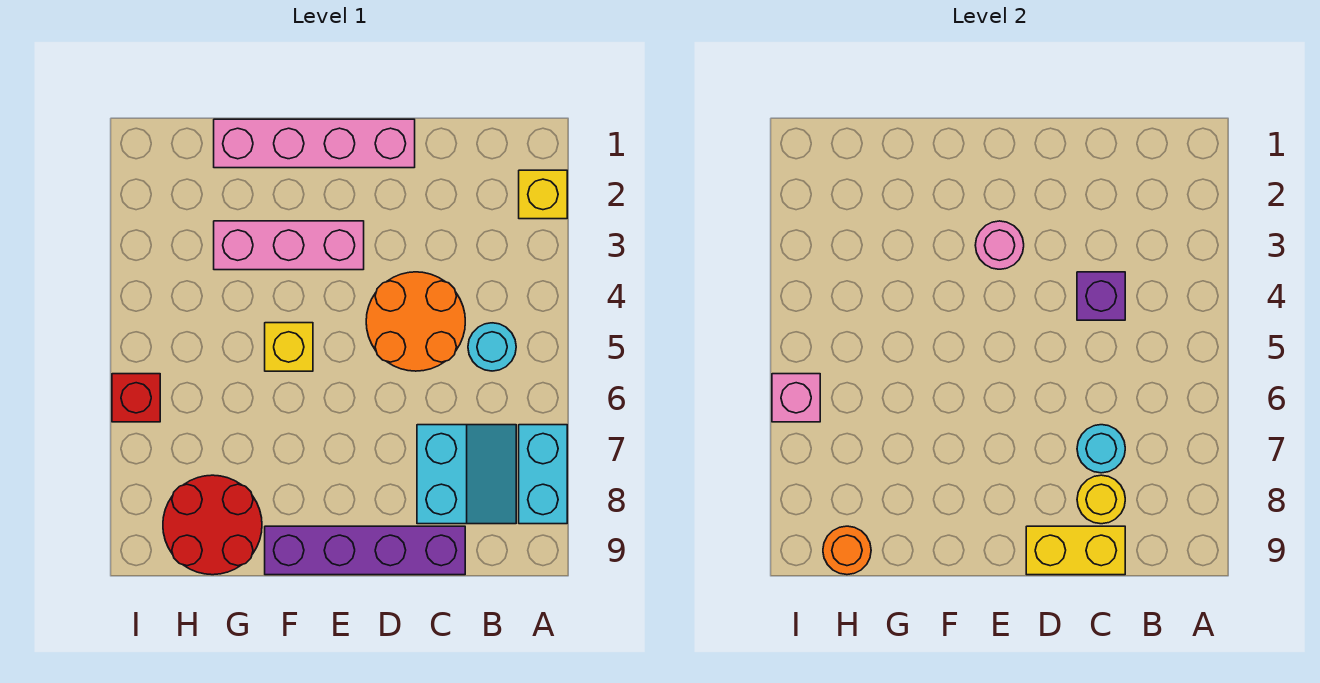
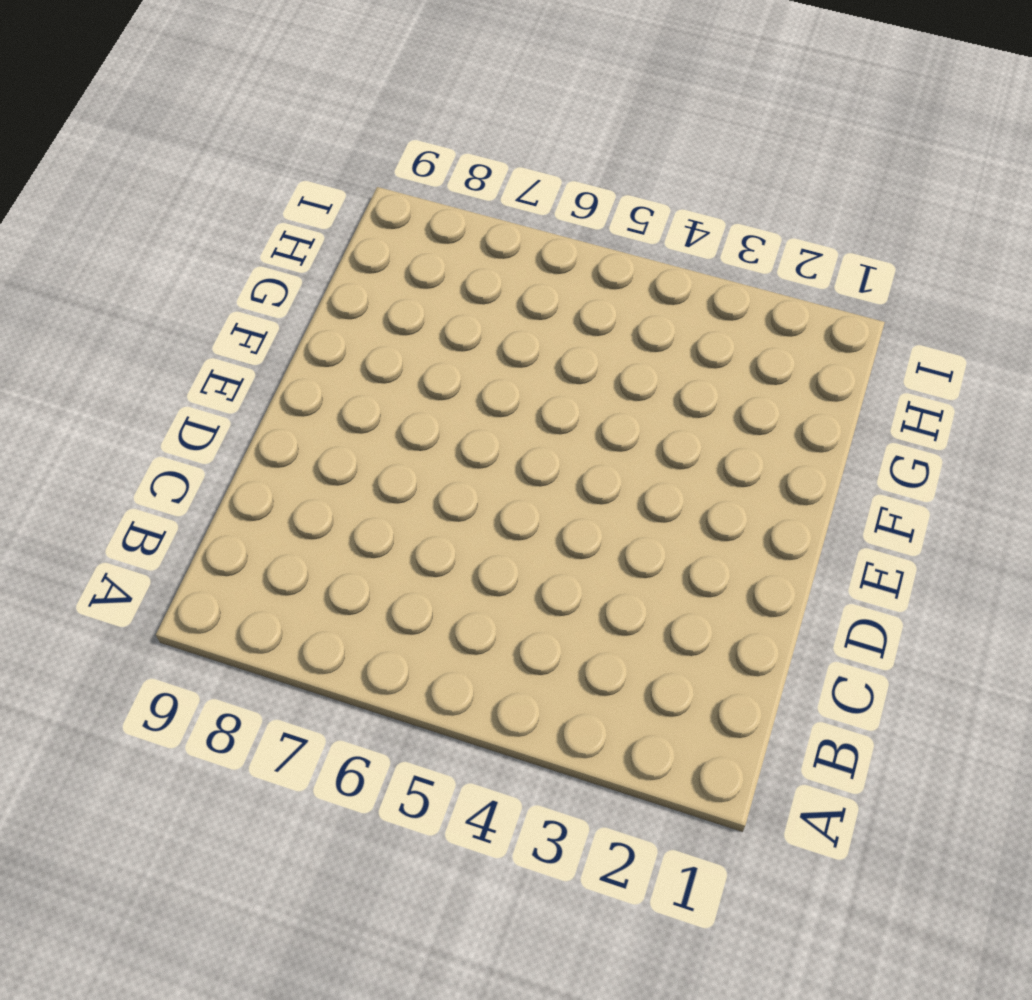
none -> yellow 1x1 brick [519,170,567,219]
none -> cyan 1x2 brick [519,425,567,524]
none -> cyan 1x1 round brick [468,323,516,371]

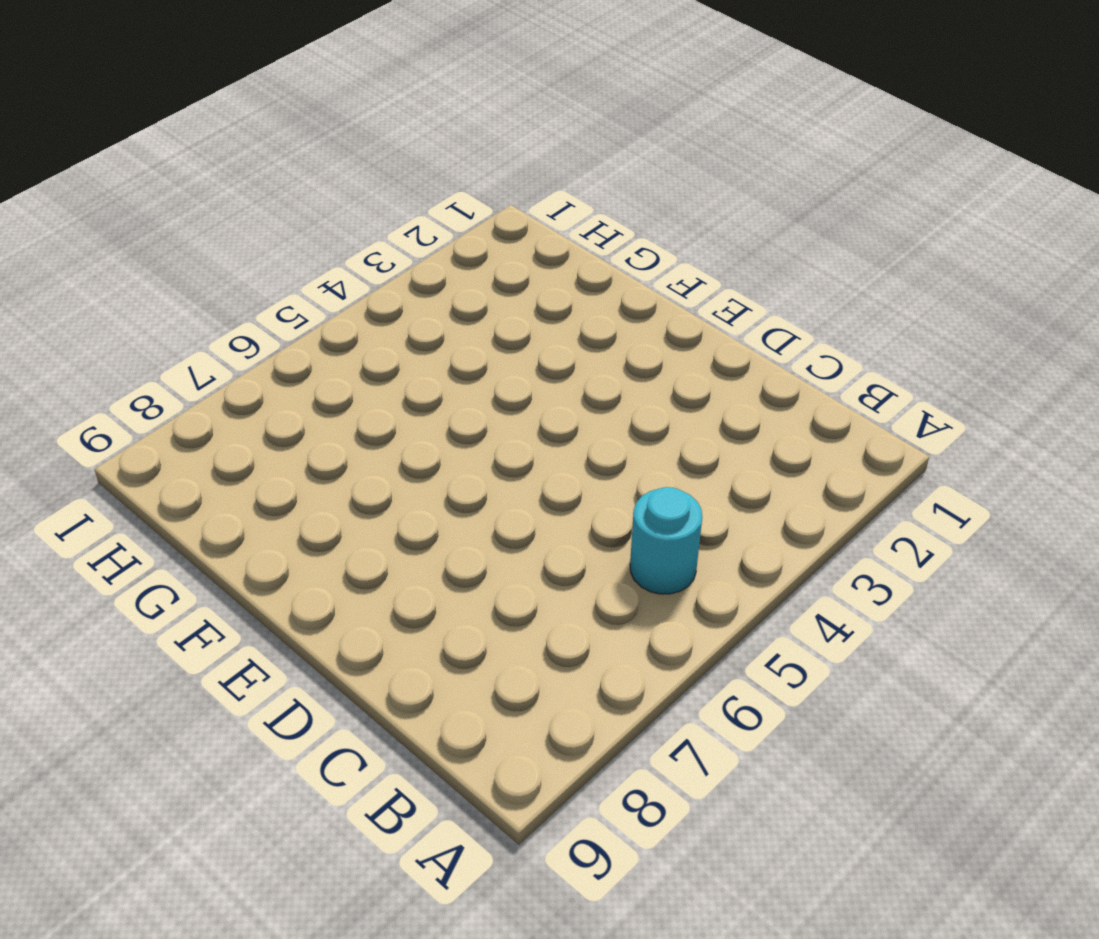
none -> yellow 1x1 brick [519,170,567,219]
none -> cyan 1x2 brick [519,425,567,524]
none -> cyan 2x2 slope [417,425,516,524]

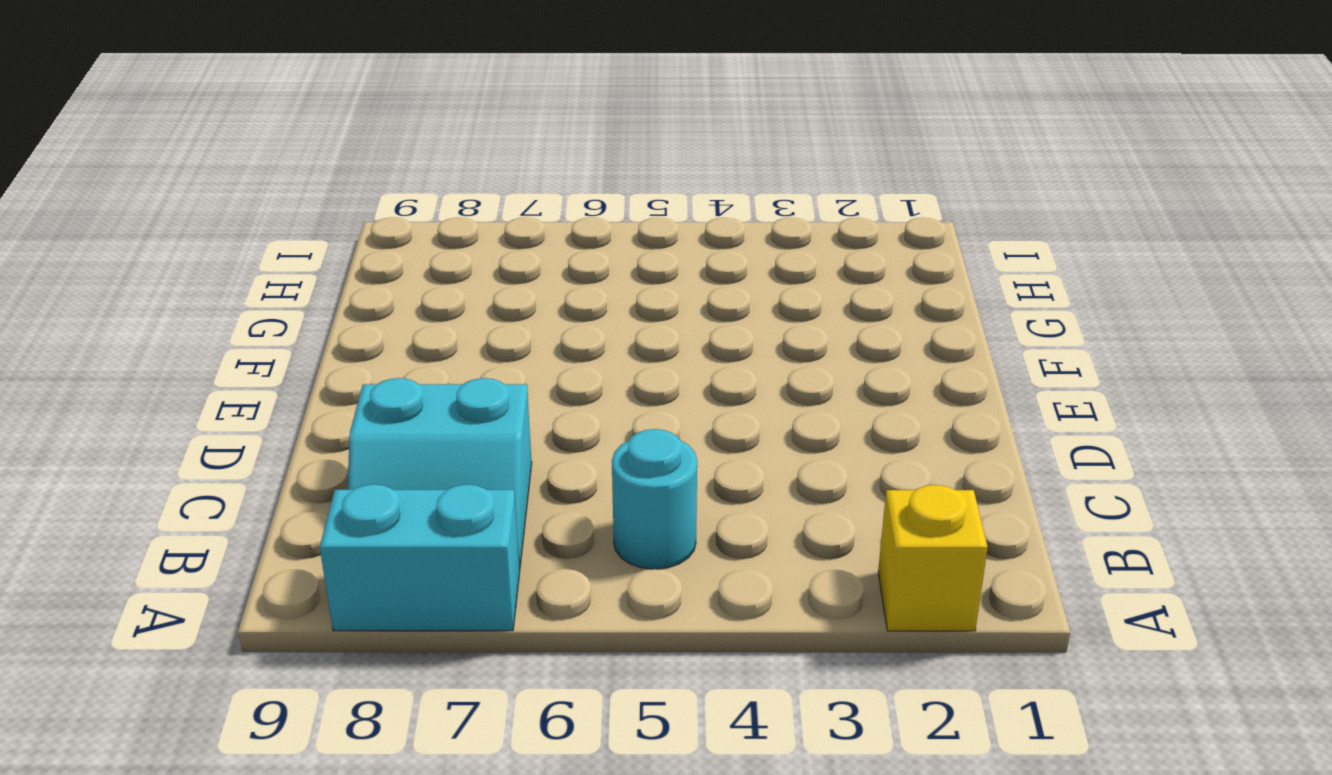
none -> orange 2x2 round brick [366,272,465,371]
none -> purple 1x4 brick [265,526,465,575]
none -> pink 1x4 brick [214,119,415,168]

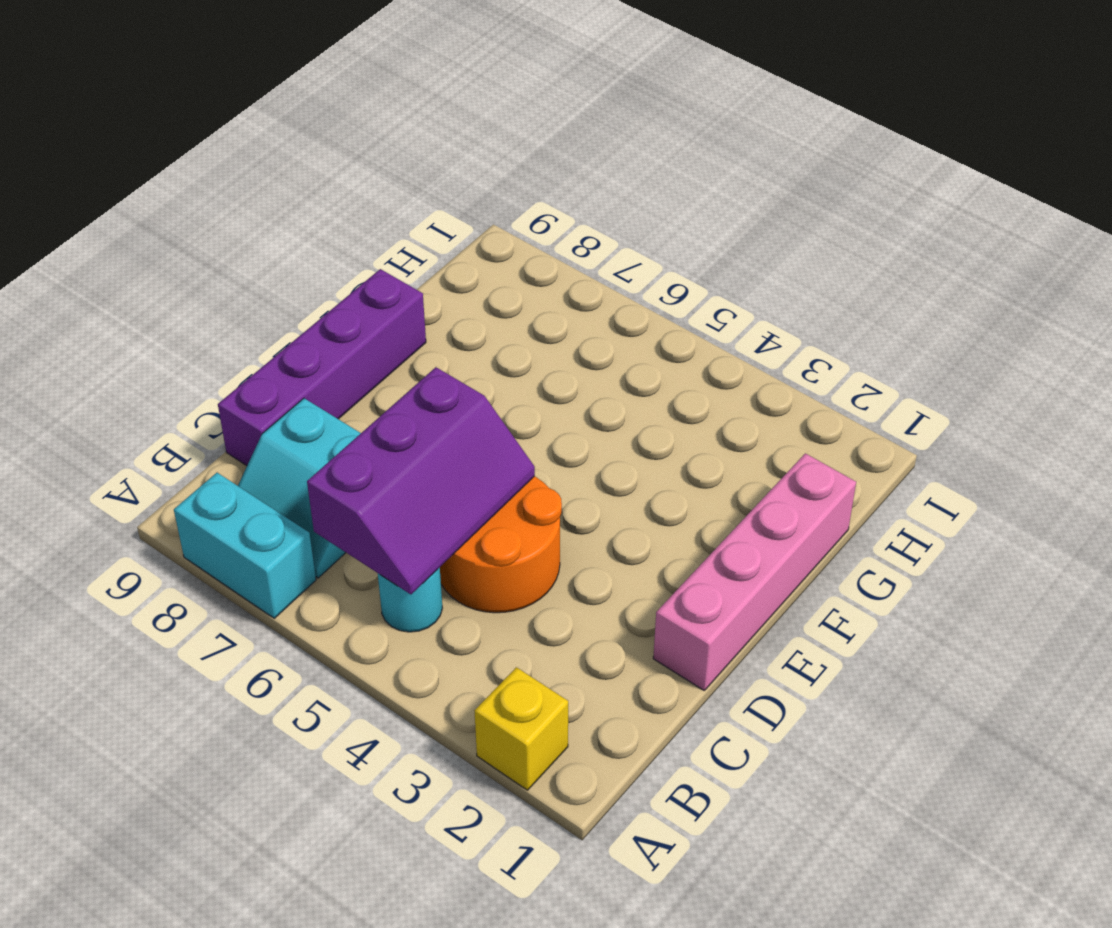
purple 2x3 slope [307,367,535,594] -> none
none -> pink 1x3 brick [214,221,364,270]
none -> yellow 1x1 brick [265,323,313,371]
none -> red 2x2 round brick [163,475,262,575]

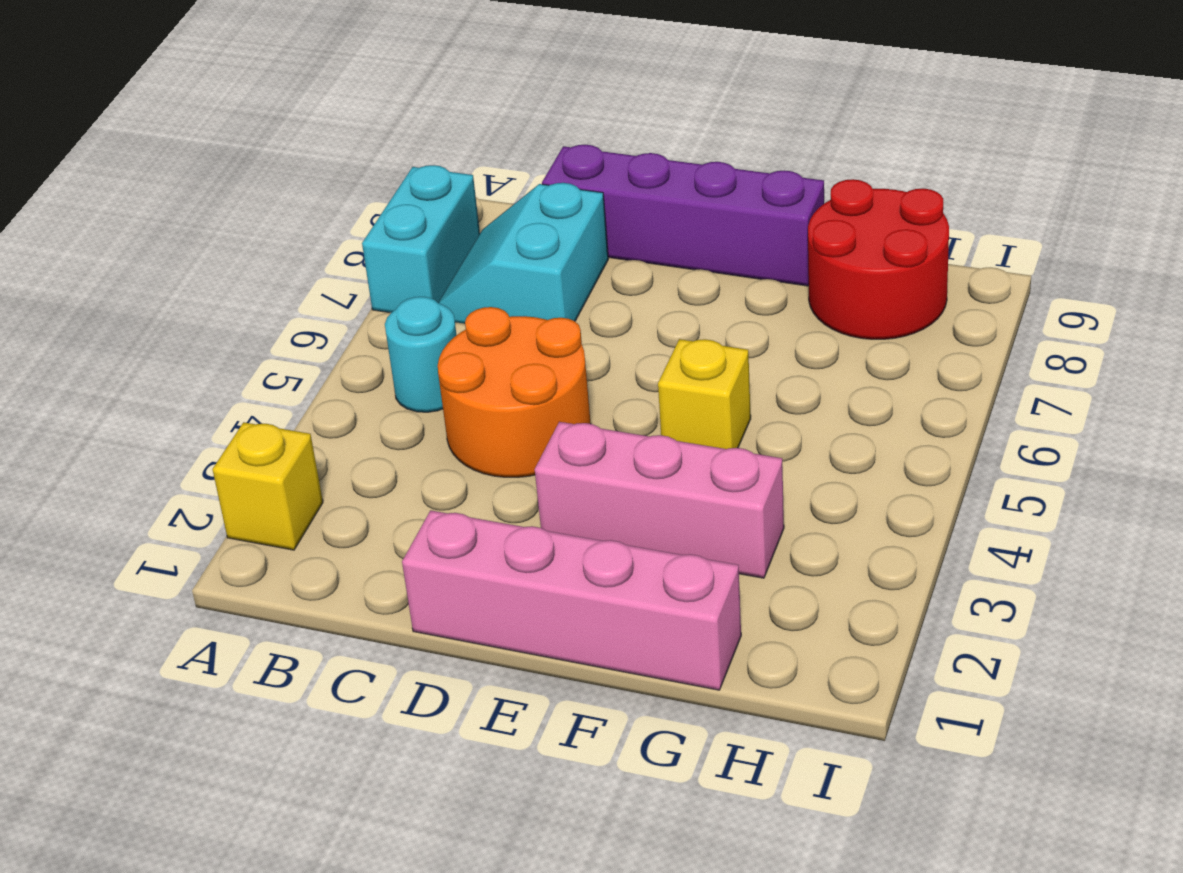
none -> red 1x1 brick [112,374,160,422]
none -> purple 1x1 brick [1077,272,1125,320]
none -> cyan 1x1 round brick [1077,425,1125,473]

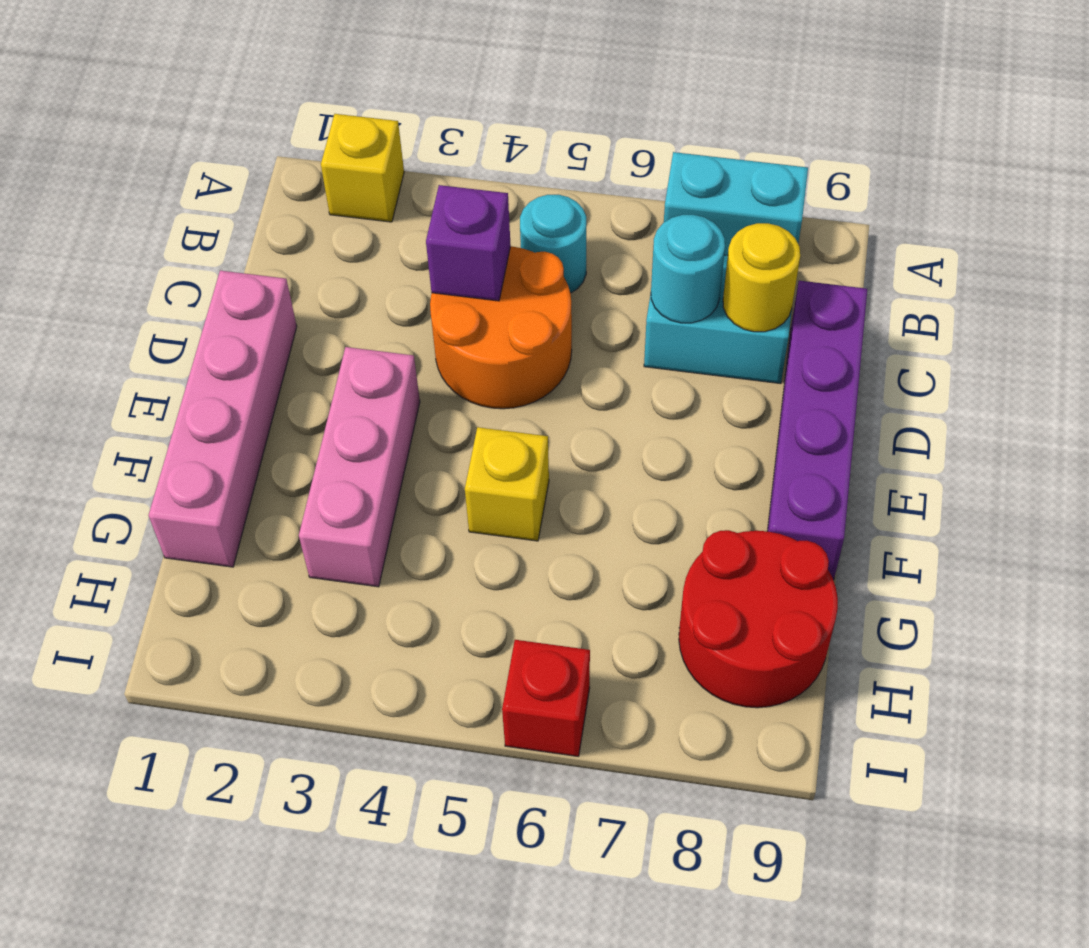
none -> yellow 1x2 brick [1026,526,1125,575]
none -> pink 1x1 round brick [975,221,1024,269]
none -> orange 1x1 round brick [823,526,871,575]

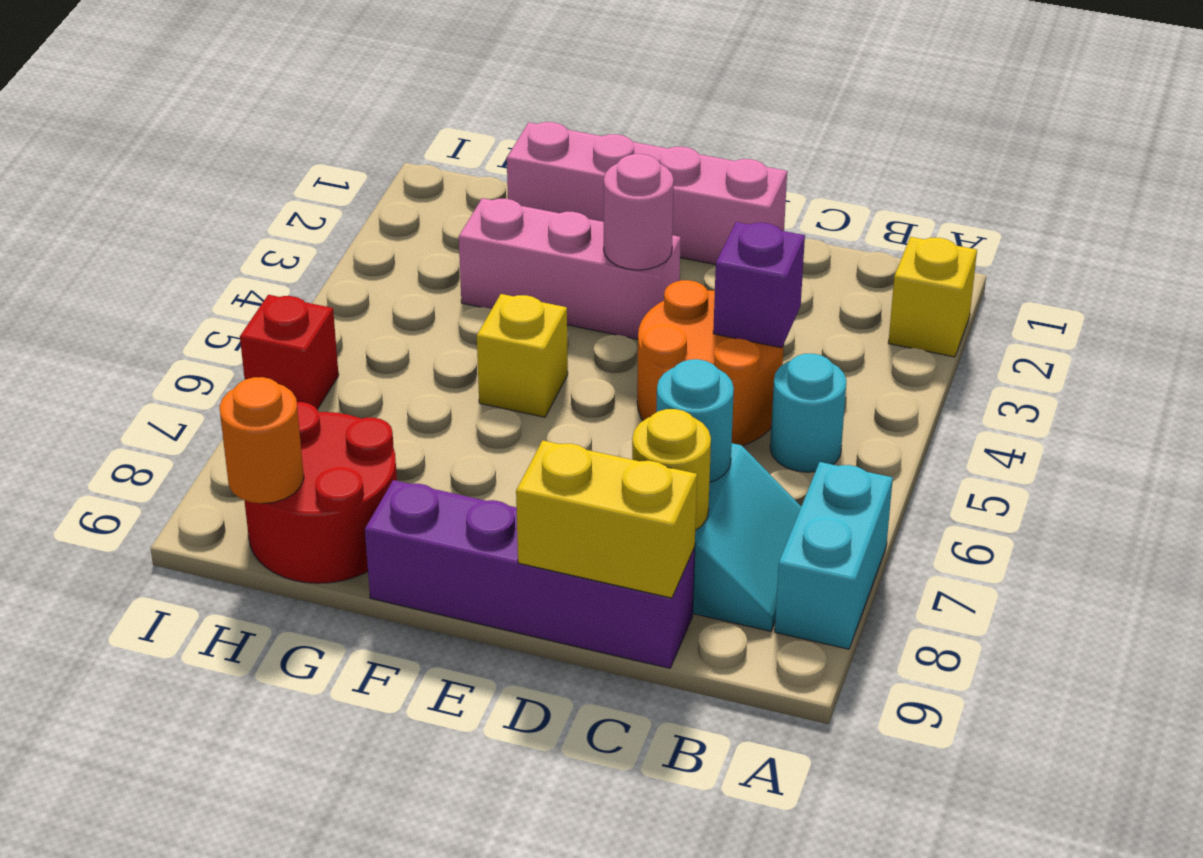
none -> pink 1x1 brick [772,374,820,422]

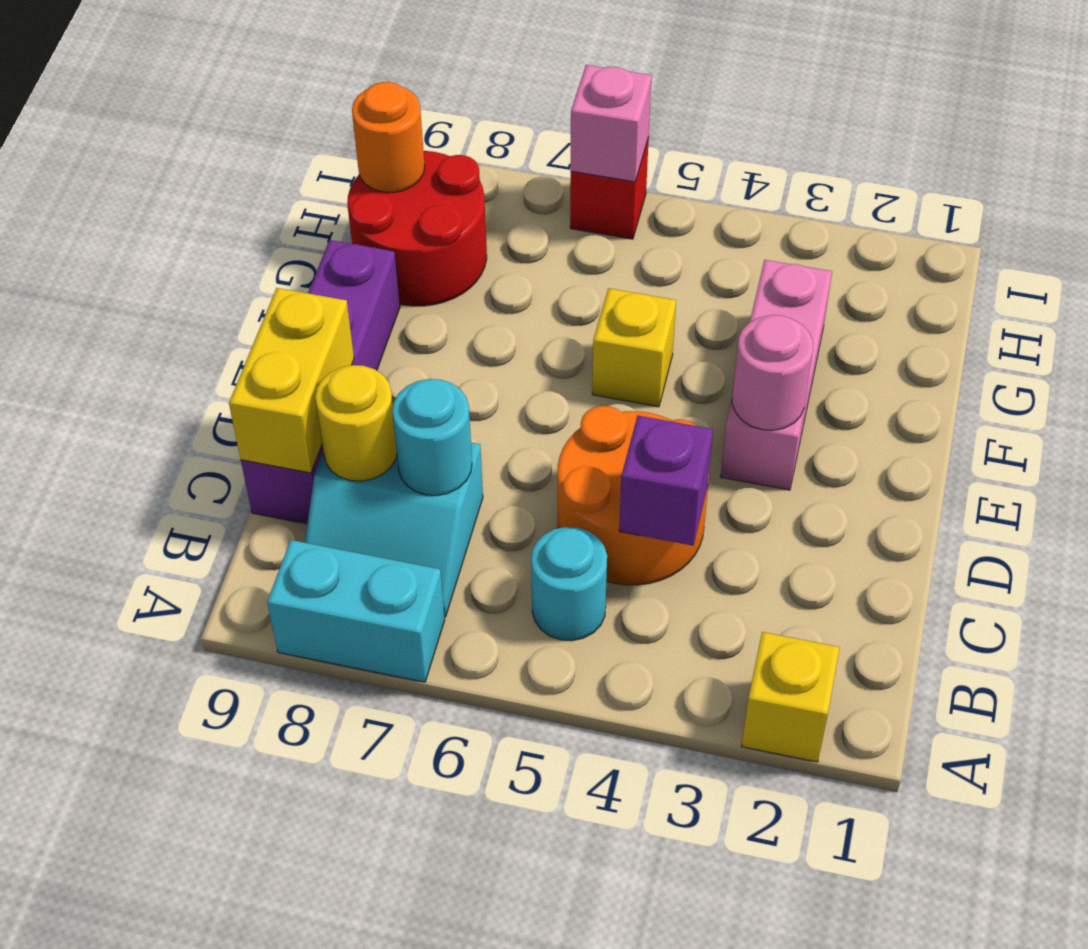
none -> pink 1x4 brick [214,119,415,168]

